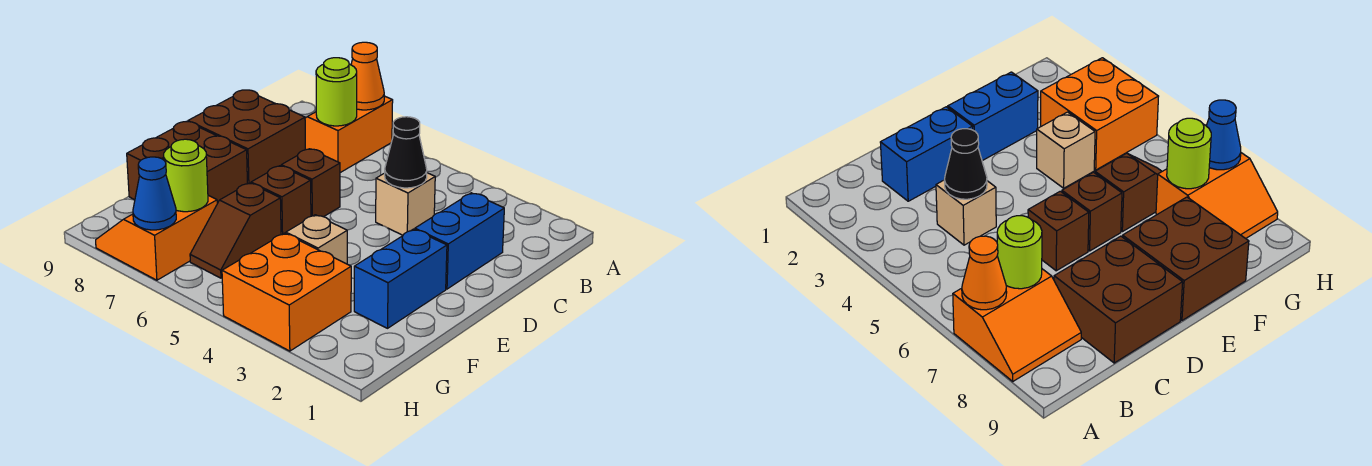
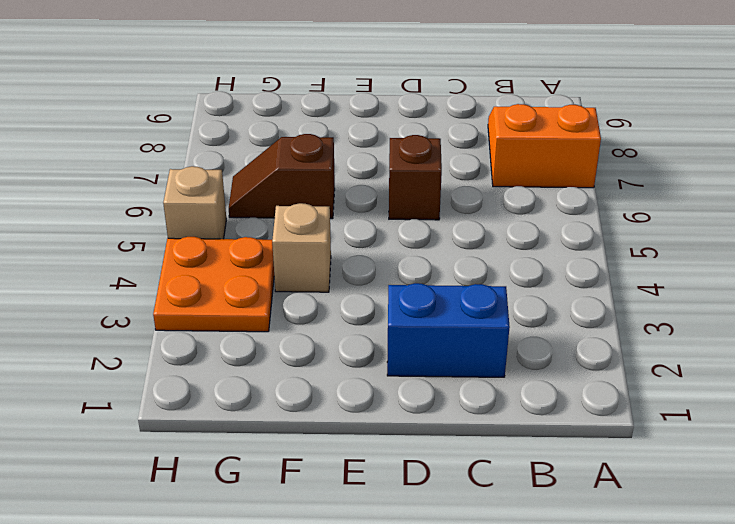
orange 2x2 plate [153,237,274,332] -> orange 2x2 brick [222,233,351,351]
tan 1x1 brick [163,166,226,239] -> tan 1x1 brick moved to [376,173,435,235]
none -> brown 2x2 brick [188,90,305,184]
none -> blue 1x2 brick [354,229,447,328]
none -> brown 1x1 brick [251,166,311,235]

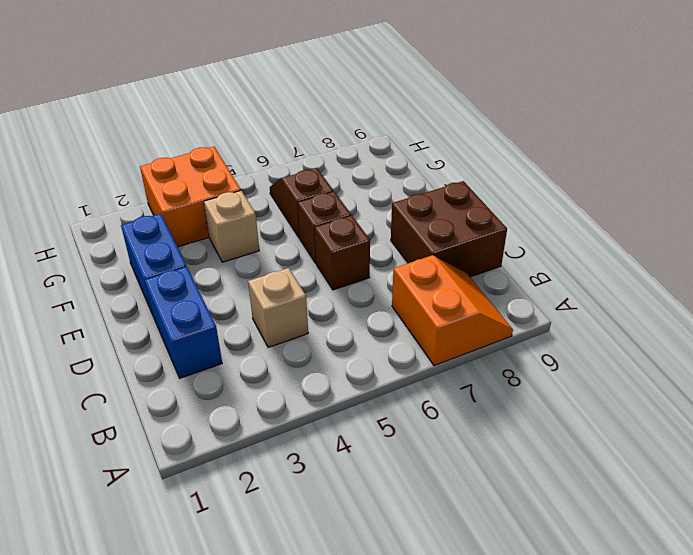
none -> brown 2x2 brick [127,121,247,203]
none -> orange 2x2 slope [96,195,217,280]
none -> orange 1x1 cone [351,42,384,110]

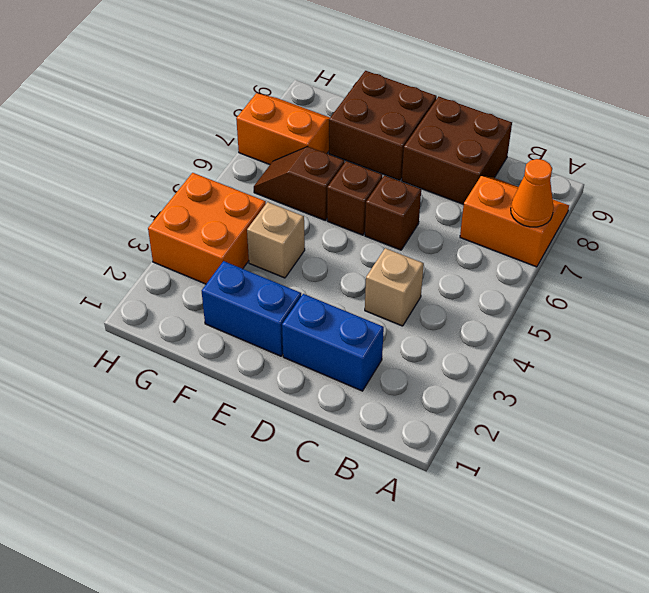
none -> lime 1x1 round brick [316,58,357,126]
none -> black 1x1 cone [385,117,427,188]
none -> lime 1x1 round brick [164,139,208,212]

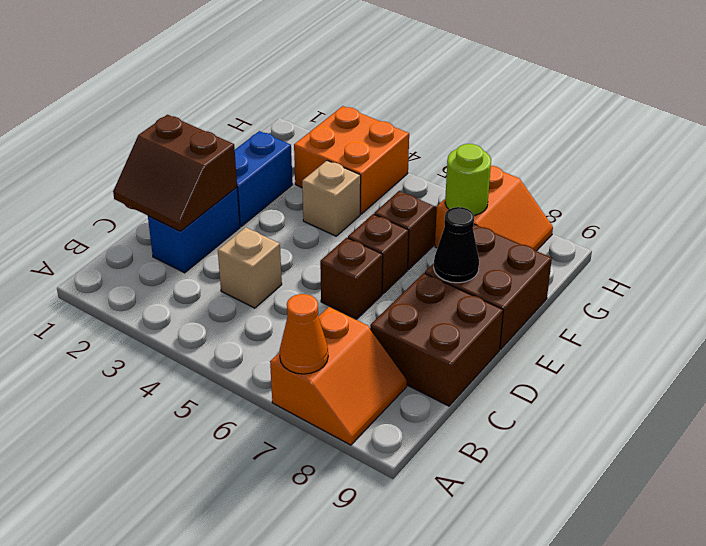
brown 2x2 slope [113,115,237,231] -> none
black 1x1 cone [434,207,479,283] -> black 1x1 cone moved to [385,117,427,188]
none -> lime 1x1 round brick [316,58,357,126]
none -> blue 1x1 cone [133,157,176,230]

